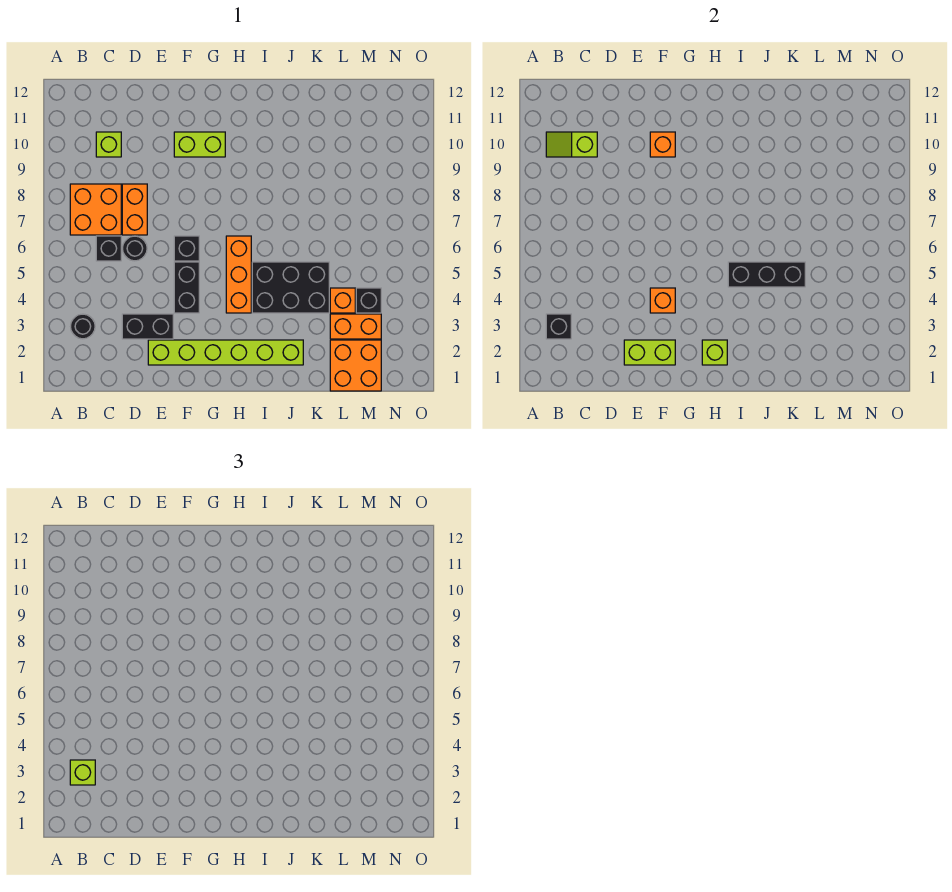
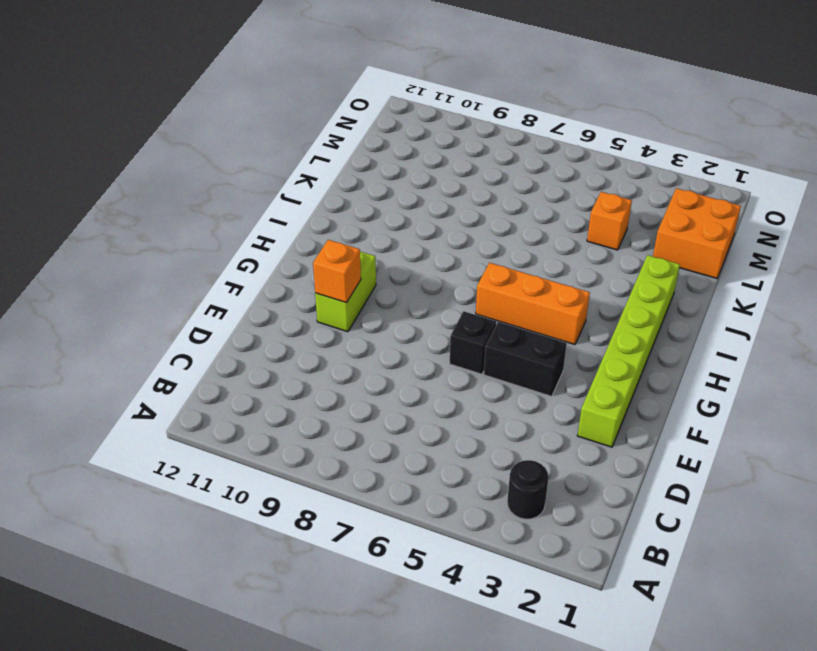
none -> orange 2x2 brick [70,184,121,235]
none -> black 1x1 brick [96,236,121,261]
none -> lime 1x1 brick [96,132,121,157]

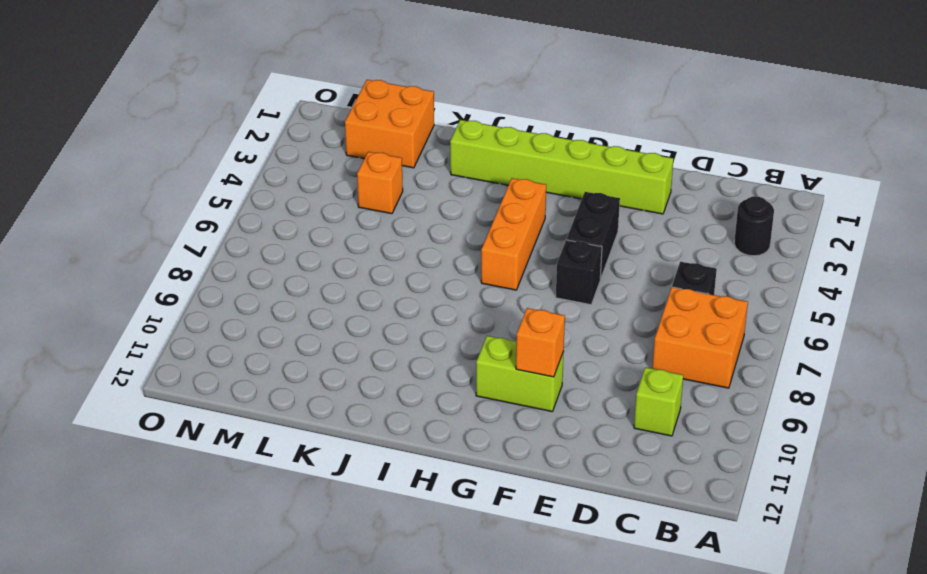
none -> black 1x2 brick [122,314,173,339]
none -> black 1x1 round brick [123,236,147,261]
none -> orange 1x2 brick [122,184,147,235]

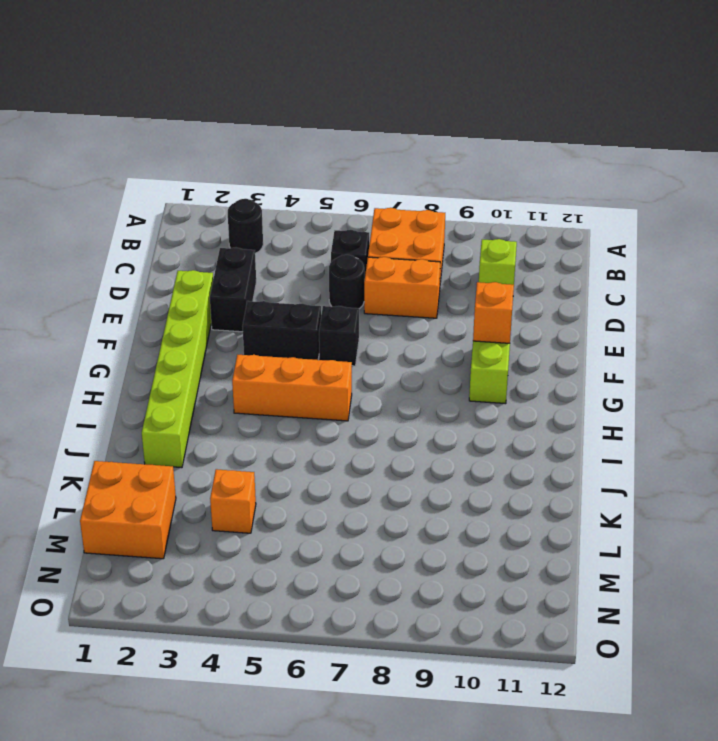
none -> black 2x3 brick [252,262,329,313]
none -> orange 1x2 brick [330,314,381,339]
none -> black 1x1 brick [356,288,381,313]

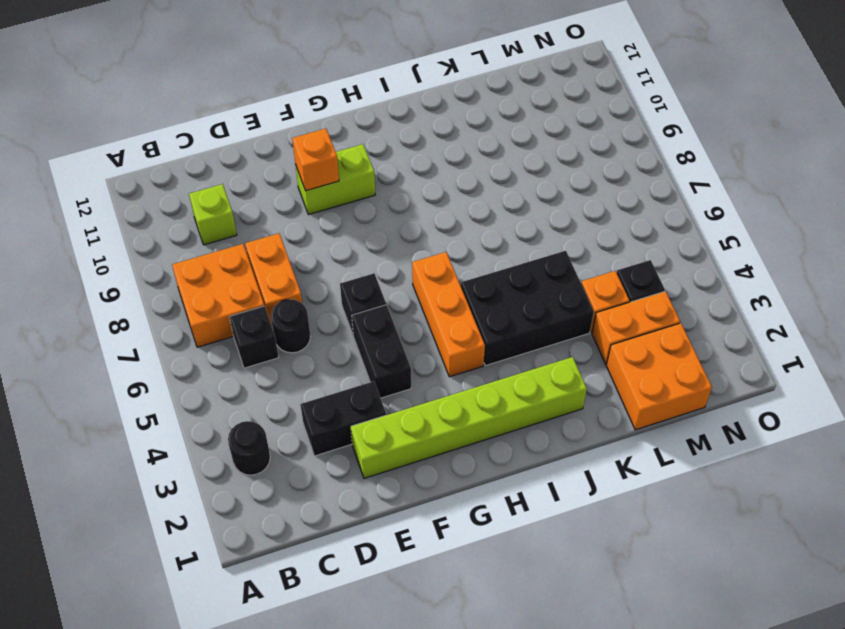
none -> black 1x1 brick [546,314,571,339]
none -> lime 1x2 slope [546,132,597,157]
none -> lime 1x2 brick [624,340,675,365]

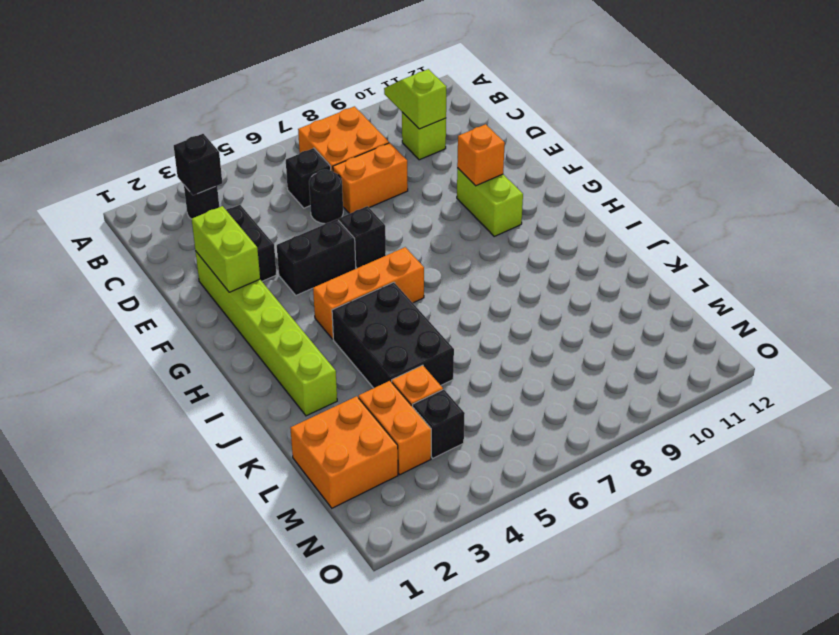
none -> orange 1x1 brick [650,288,675,313]
none -> lime 1x1 brick [702,340,727,365]
none -> black 1x3 brick [728,262,805,287]

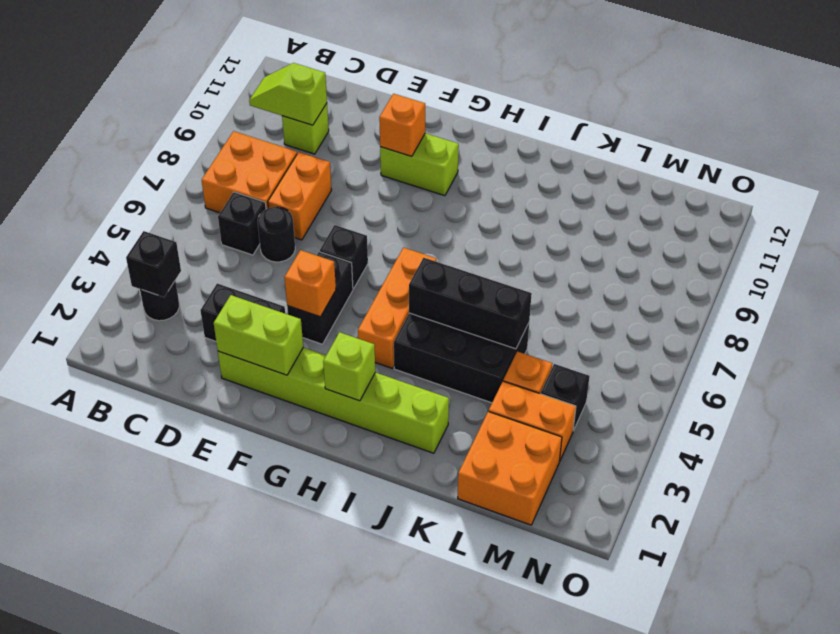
none -> lime 1x1 brick [70,760,95,785]

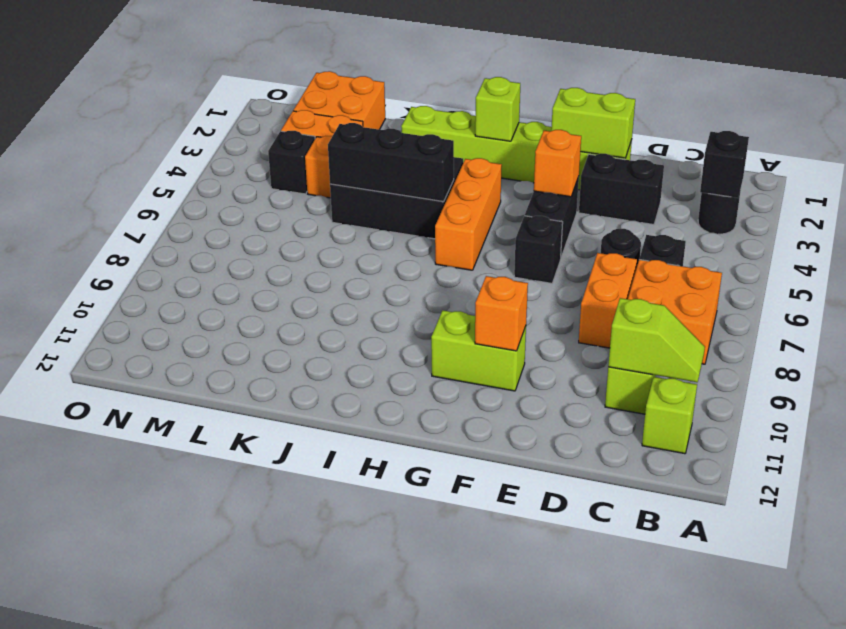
lime 1x1 brick [642,377,697,454] -> lime 1x1 brick moved to [70,760,95,785]

